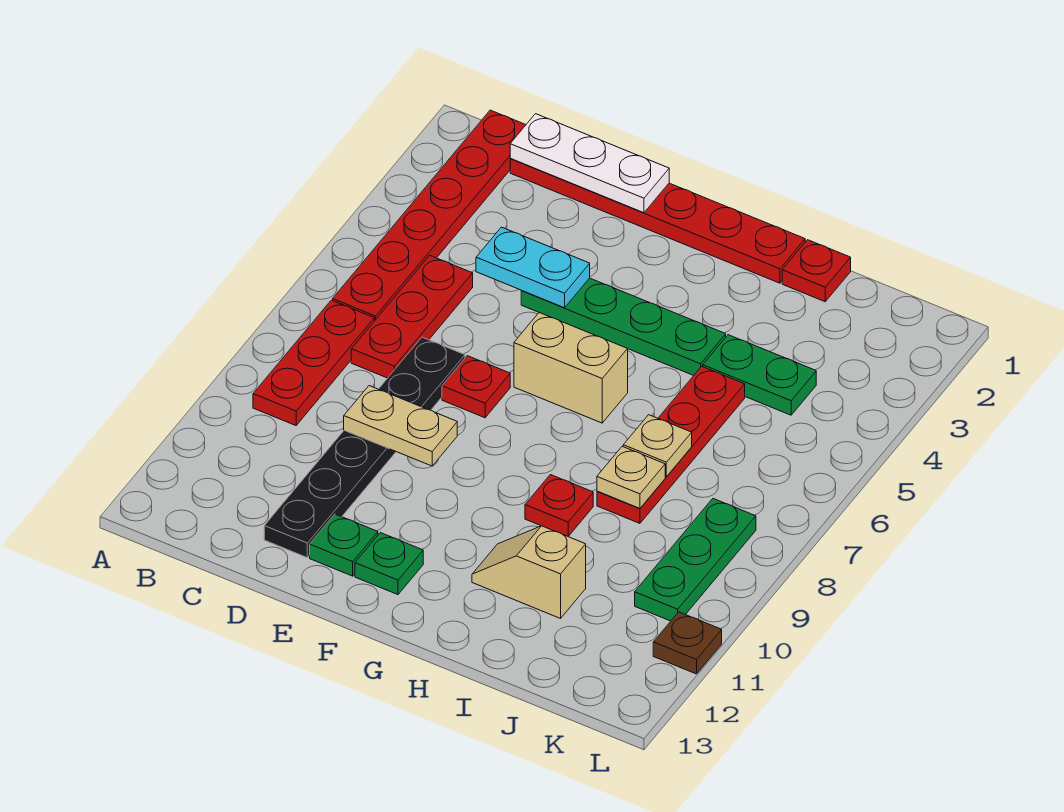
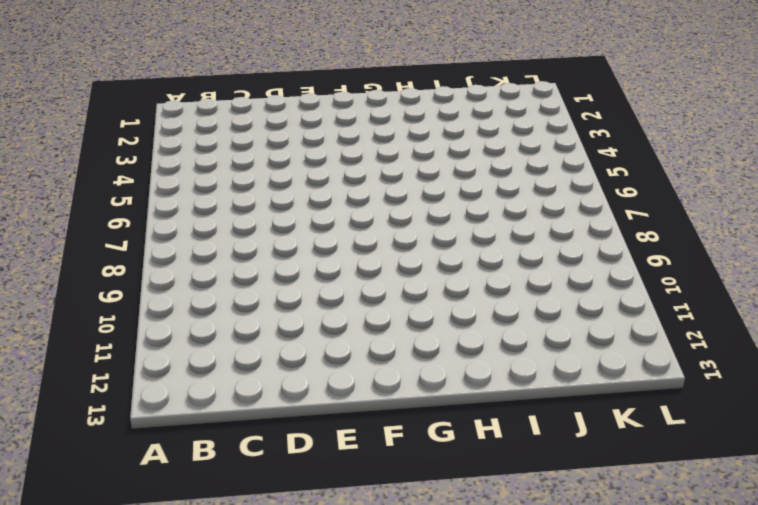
none -> red 1x6 plate [333,110,525,321]
none -> red 1x3 plate [253,300,374,425]
none -> red 1x6 plate [510,158,805,283]

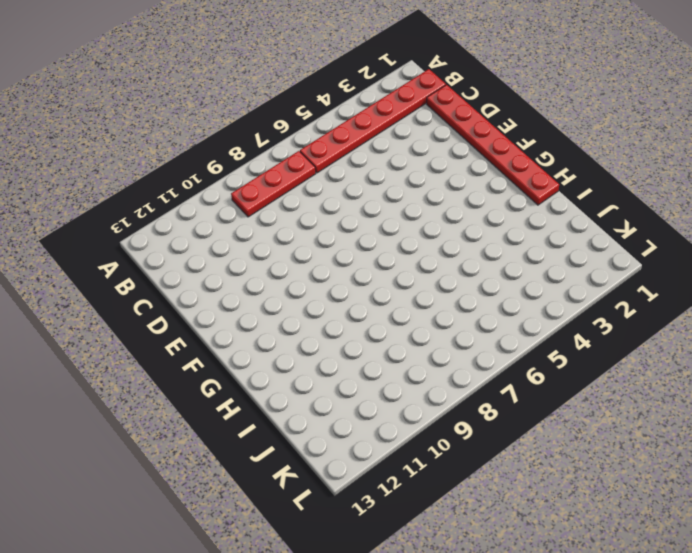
none -> red 1x3 plate [351,255,473,378]
none -> black 1x6 plate [264,337,465,557]
none -> green 1x4 plate [521,278,726,376]

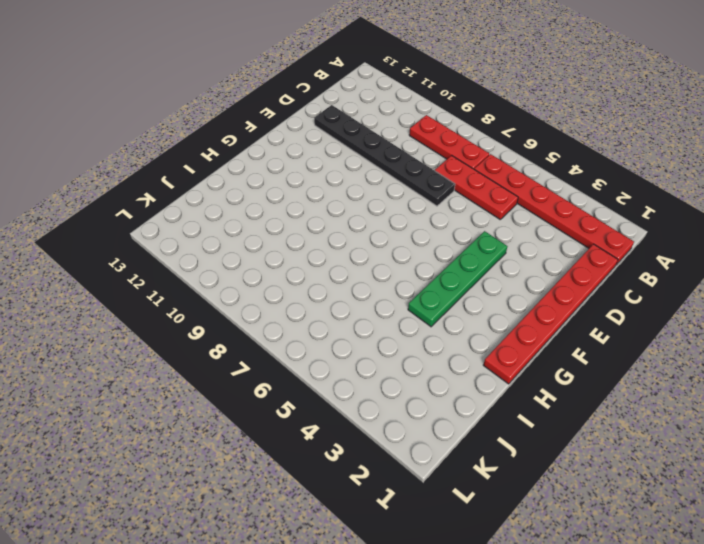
none -> red 1x1 plate [442,356,510,418]
none -> green 1x1 plate [310,514,378,576]
none -> tan 1x2 brick [514,313,628,423]

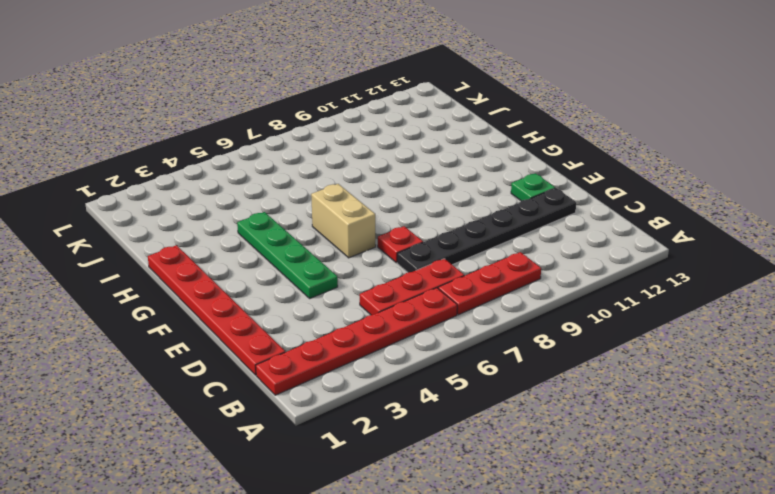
none -> green 1x1 plate [355,533,423,595]
none -> red 1x1 plate [525,475,593,536]
none -> tan 1x2 slope [472,526,586,618]

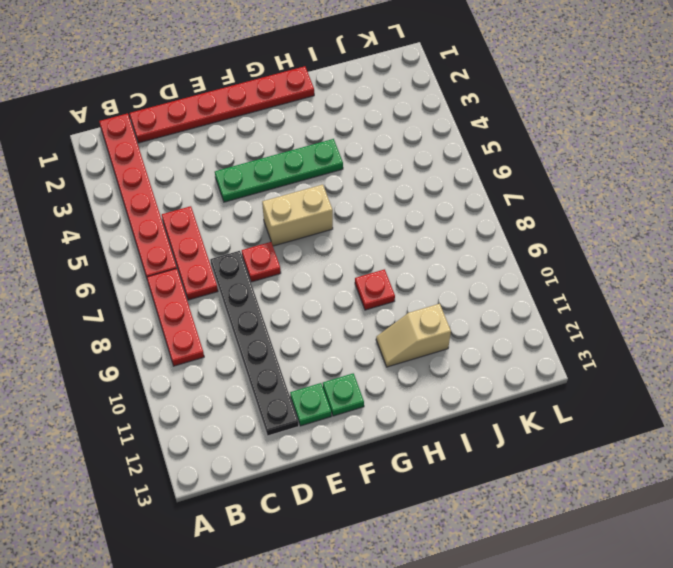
none -> red 1x1 plate [782,240,851,302]
none -> green 1x2 plate [703,335,816,415]
none -> red 1x4 plate [597,366,745,523]

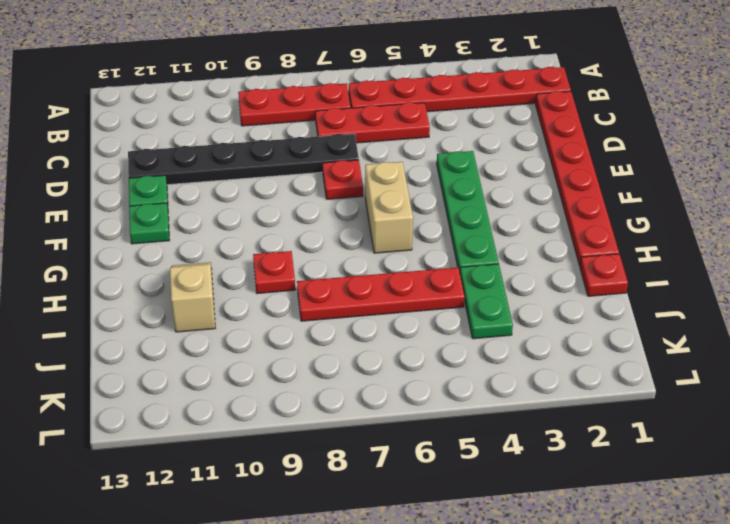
none -> green 1x3 plate [635,499,756,621]
none -> brown 1x1 plate [653,612,722,674]
none -> white 1x3 plate [510,114,669,213]

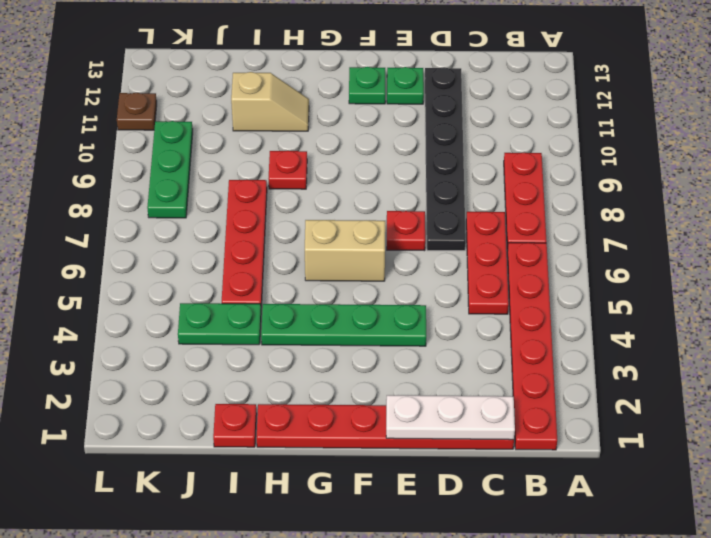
none -> cyan 1x2 plate [476,227,590,308]
none -> tan 1x2 plate [344,386,457,466]
none -> tan 1x1 plate [623,415,692,477]

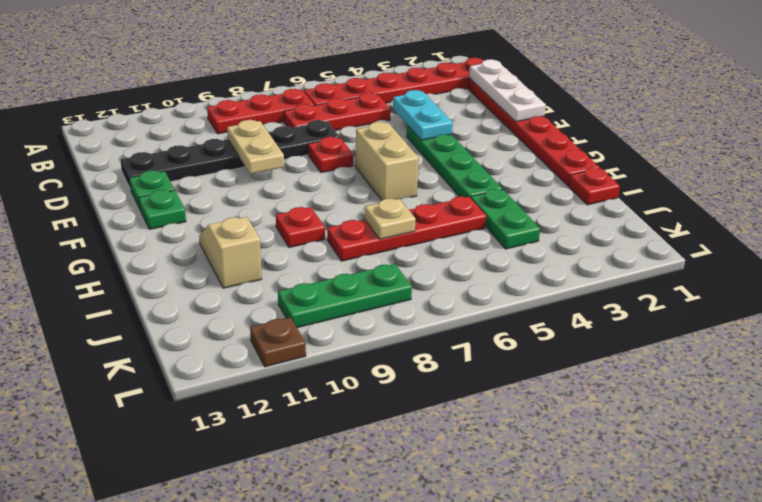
none -> tan 1x1 plate [597,446,665,508]

